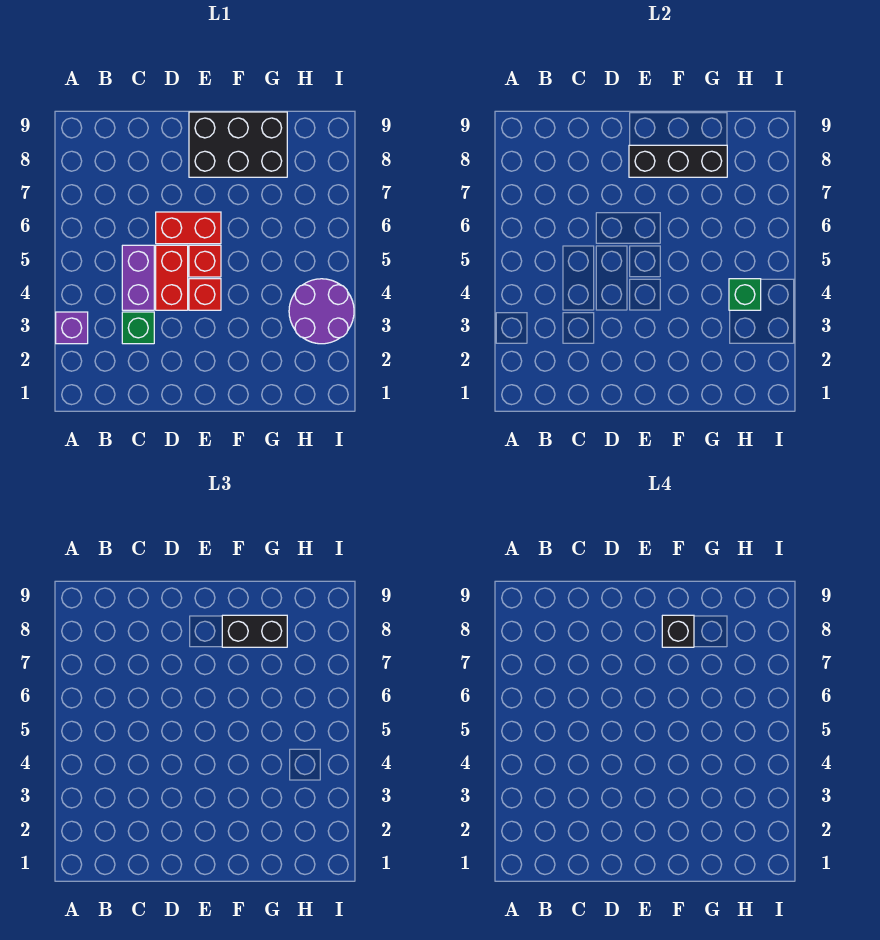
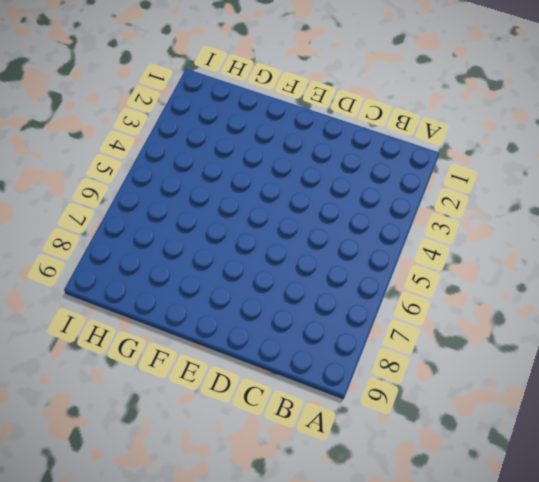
none -> purple 1x1 brick [56,312,88,344]
none -> green 1x1 brick [122,312,154,344]
none -> purple 1x2 brick [122,245,154,310]

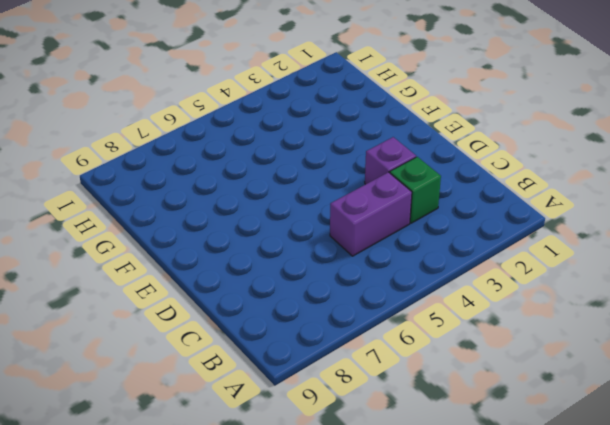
purple 1x1 brick [365,137,416,184] -> purple 1x1 brick moved to [56,312,88,344]
none -> red 1x2 brick [156,245,188,310]
none -> red 1x2 brick [156,212,221,244]
none -> red 1x1 brick [189,279,221,310]

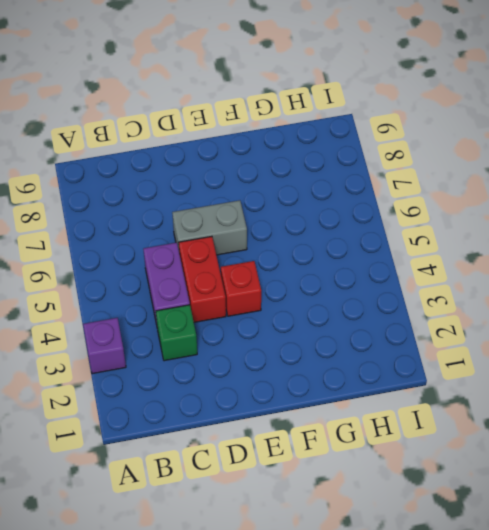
grey 1x2 brick [172,200,247,255] -> red 1x2 brick [156,212,221,244]
none -> red 1x1 brick [189,245,221,277]
none -> black 2x3 brick [189,112,287,177]
none -> purple 2x2 round brick [289,279,354,344]

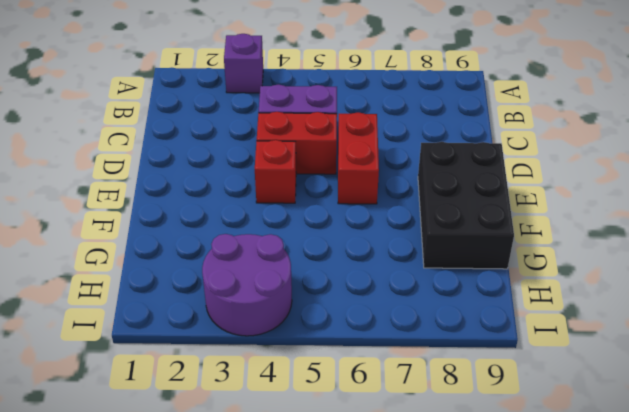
none -> green 1x1 brick [122,312,154,344]
none -> red 1x1 brick [189,245,221,277]
none -> black 1x3 brick [629,145,727,177]

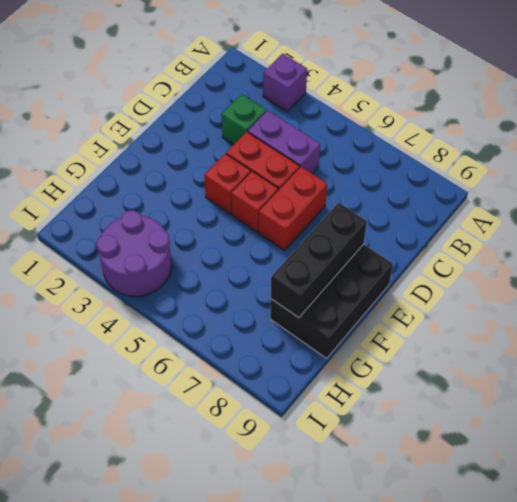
none -> green 1x1 brick [729,279,761,310]
none -> black 1x2 brick [222,615,287,647]
none -> black 1x1 brick [662,615,694,647]

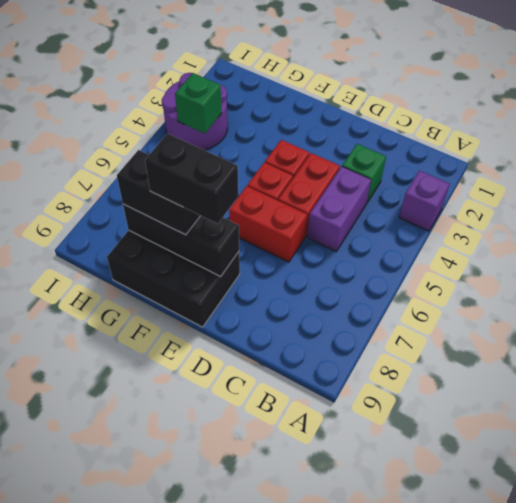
black 1x2 brick [145,133,238,224] -> black 1x1 brick [662,615,694,647]

